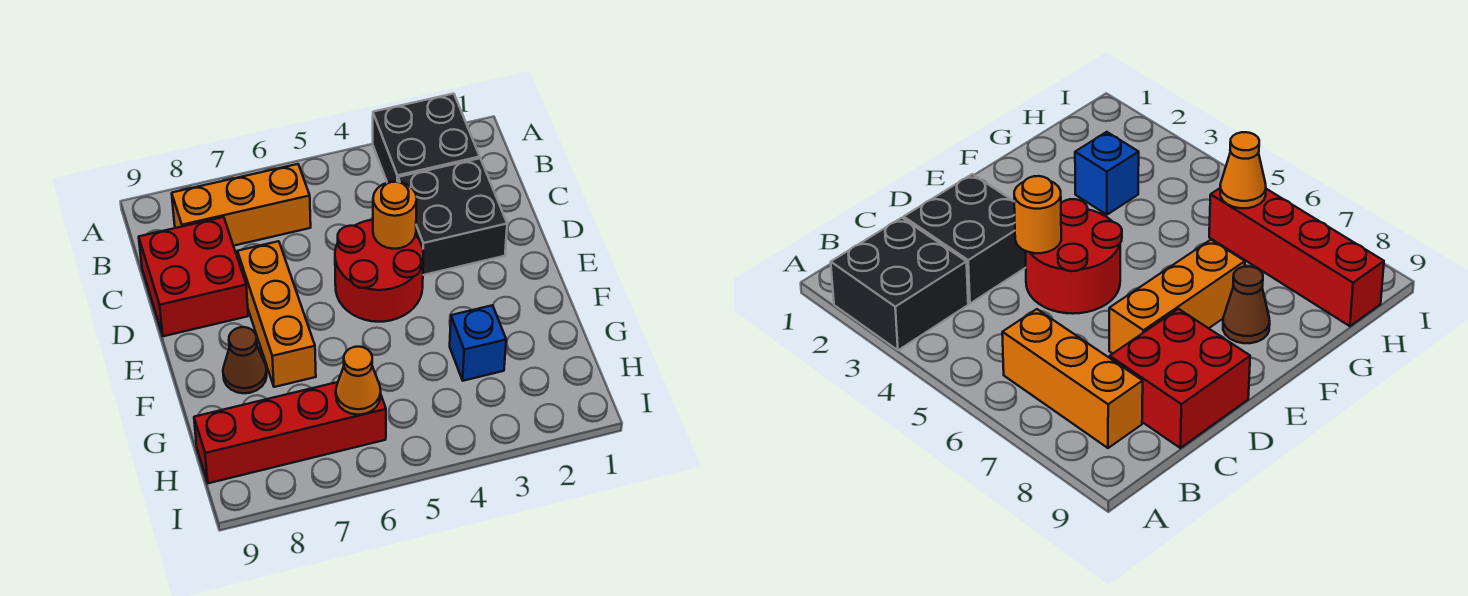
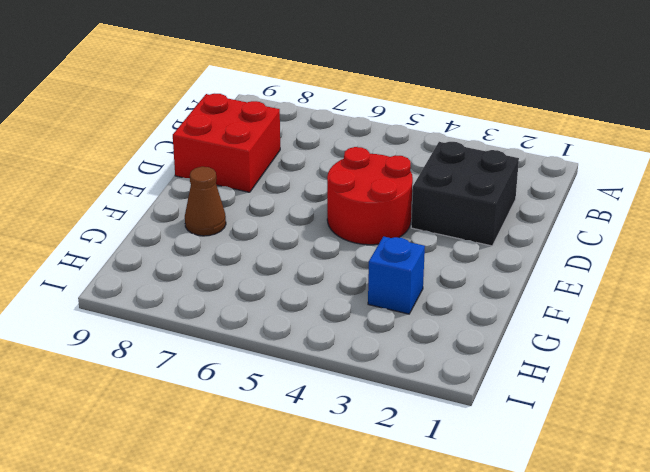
none -> black 2x2 brick [373,94,480,183]
none -> orange 1x3 brick [172,164,311,246]

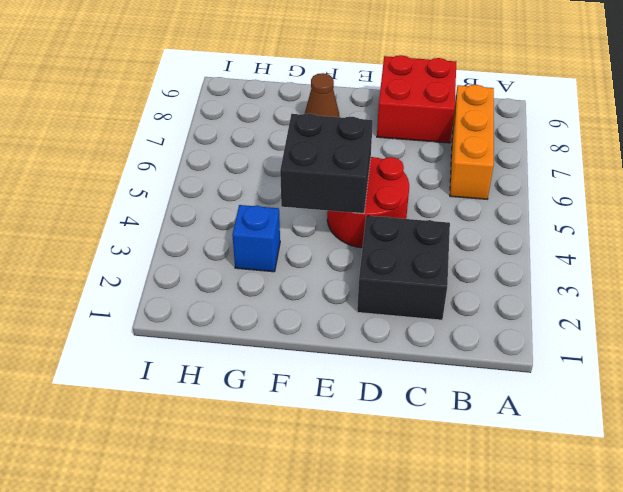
black 2x2 brick [280,113,373,214] -> black 2x2 brick moved to [373,94,480,183]
none -> orange 1x3 brick [237,241,316,387]
none -> red 1x4 brick [194,382,386,483]

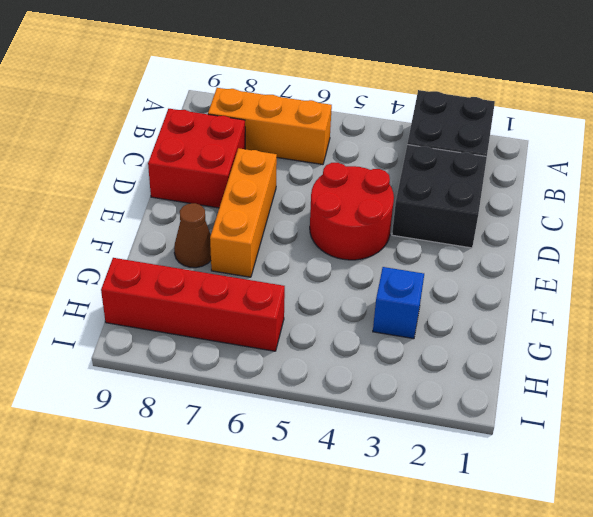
none -> orange 1x1 round brick [373,182,417,249]
none -> orange 1x1 cone [336,347,381,415]

